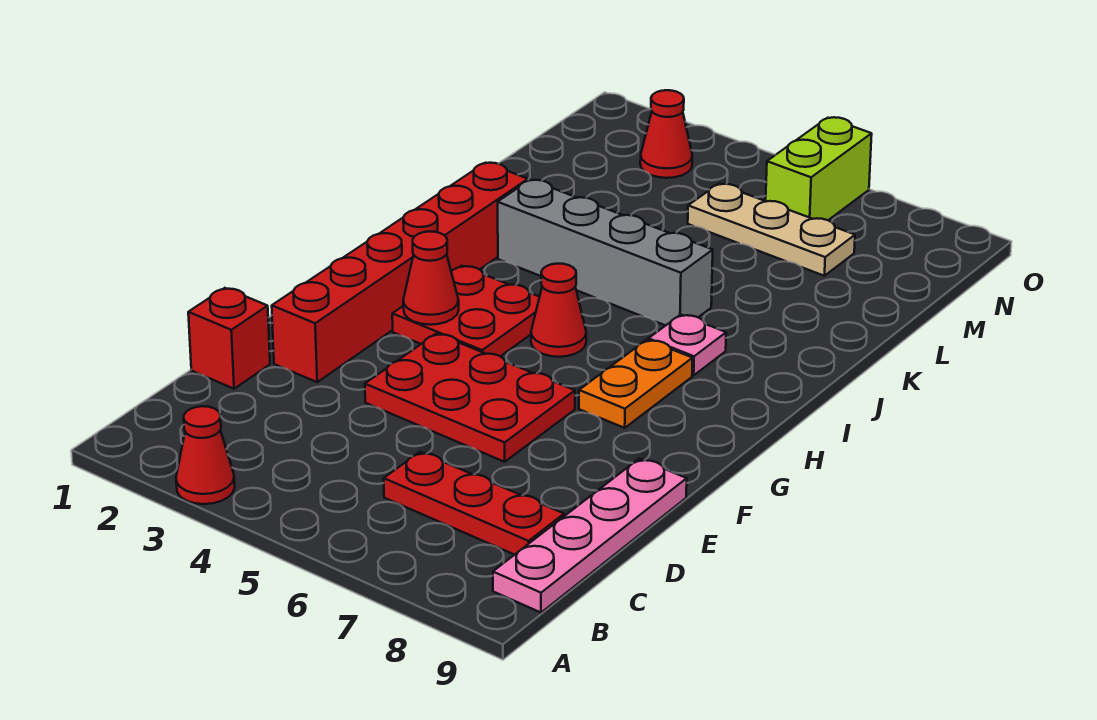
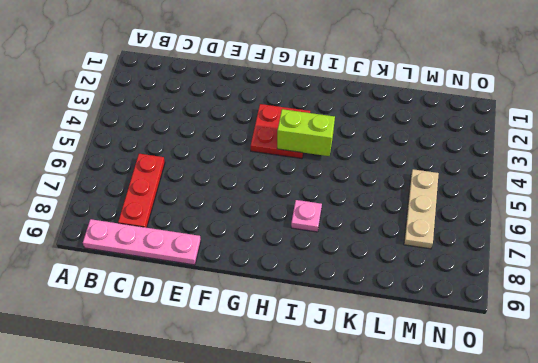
lime 1x2 brick [277,109,335,156] -> lime 1x2 brick moved to [766,117,872,220]
none -> red 1x1 cone [176,406,235,504]
none -> red 1x1 brick [188,288,270,389]
none -> red 1x6 brick [272,163,528,382]

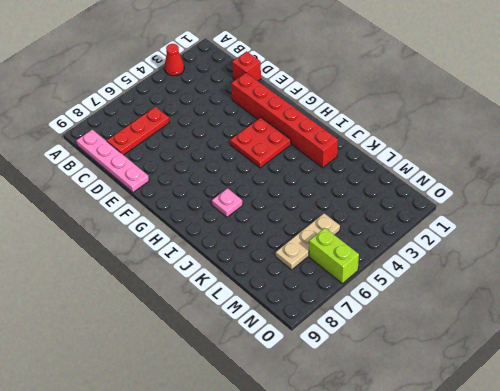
none -> red 2x3 plate [365,334,575,462]
none -> orange 1x2 plate [579,340,693,428]
none -> red 1x1 cone [531,264,586,357]

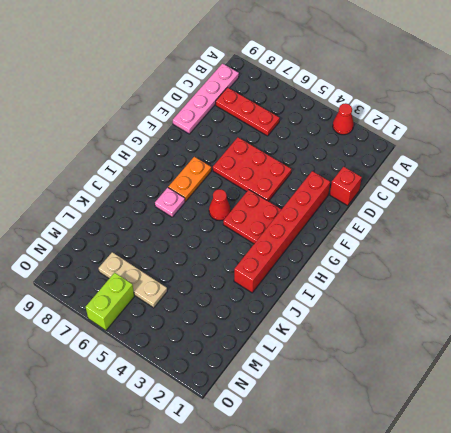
none -> grey 1x4 brick [498,180,713,326]
none -> red 1x1 cone [640,90,692,178]
none -> red 1x1 cone [403,231,459,325]

